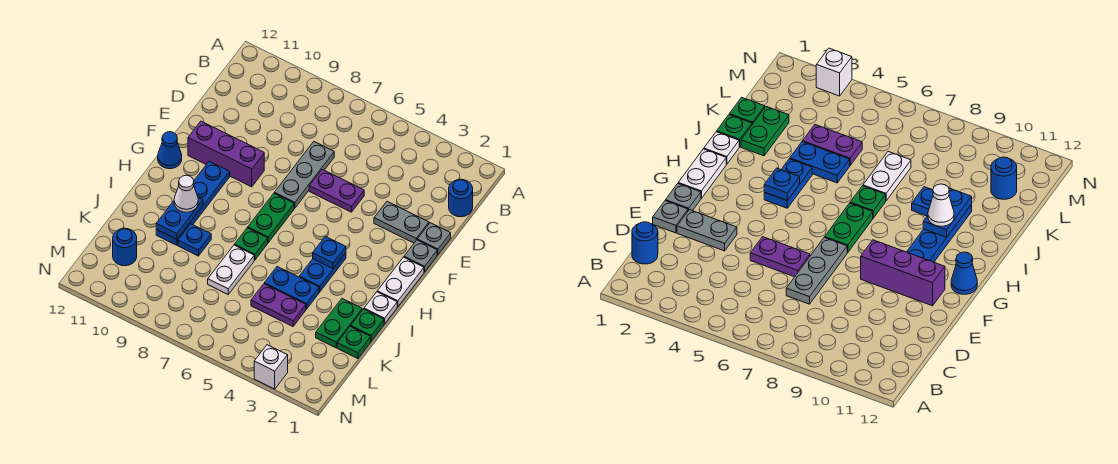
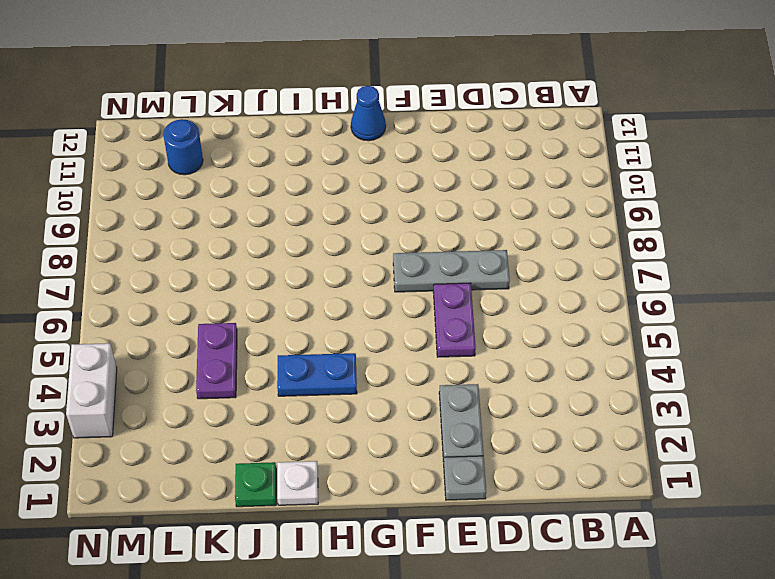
white 1x2 brick [66,343,117,438] -> white 1x1 brick [254,345,288,389]
none -> blue 1x1 round brick [449,179,473,217]
none -> grey 1x1 plate [404,240,437,272]
none -> purple 1x3 brick [188,121,264,187]

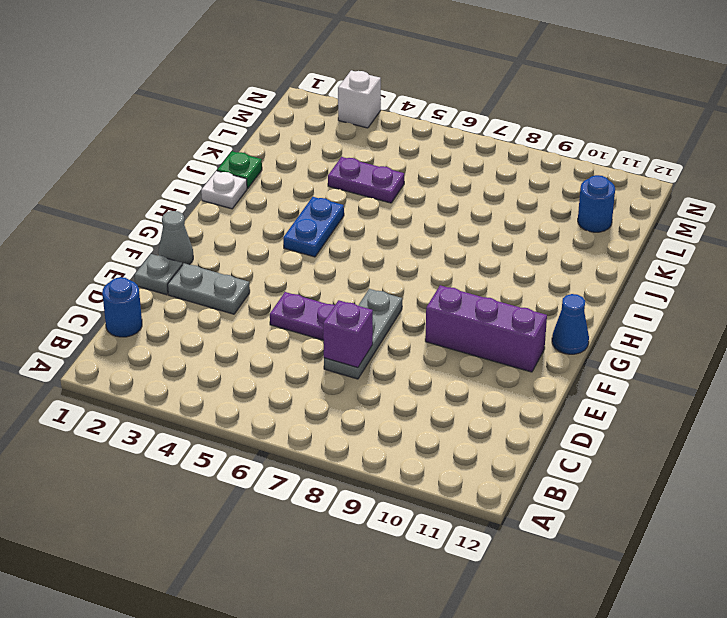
purple 1x1 brick [323,300,373,368] -> none
grey 1x1 cone [158,211,193,265] -> grey 1x1 plate [404,240,437,272]
none -> white 1x2 plate [377,257,424,307]
none -> green 1x2 plate [248,193,294,243]
none -> blue 1x4 plate [156,161,230,245]

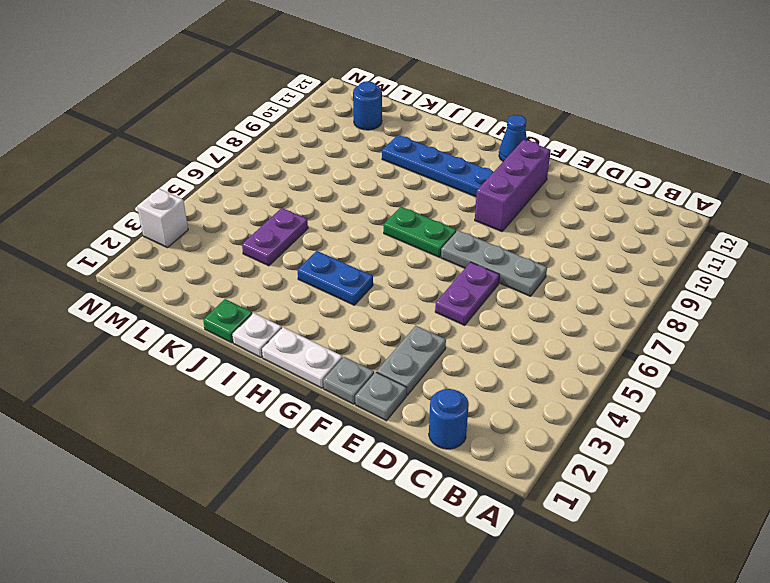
none -> green 1x1 plate [234,228,268,260]
none -> green 1x2 plate [316,299,362,348]
none -> blue 1x2 plate [264,267,319,309]

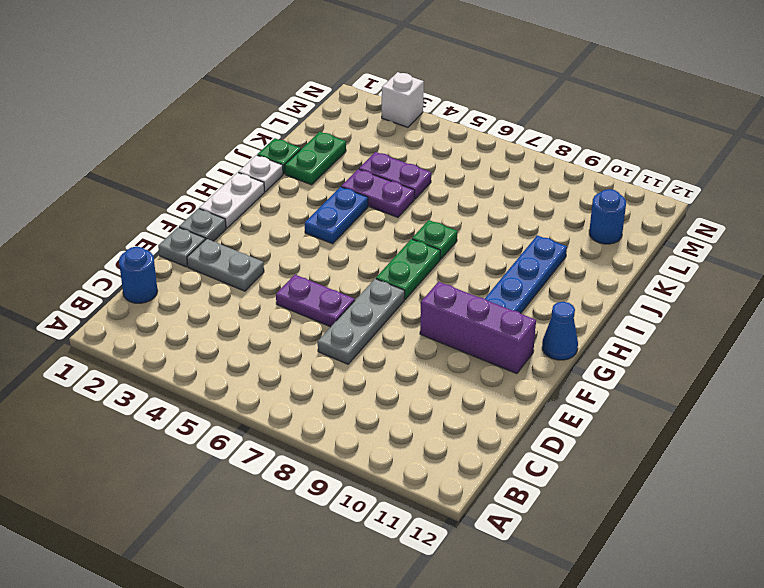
purple 1x2 plate [341,169,415,217] -> blue 1x2 plate [264,267,319,309]
none -> white 1x2 plate [208,245,254,294]
none -> blue 1x1 plate [178,224,211,256]
none -> green 1x1 plate [337,326,371,359]

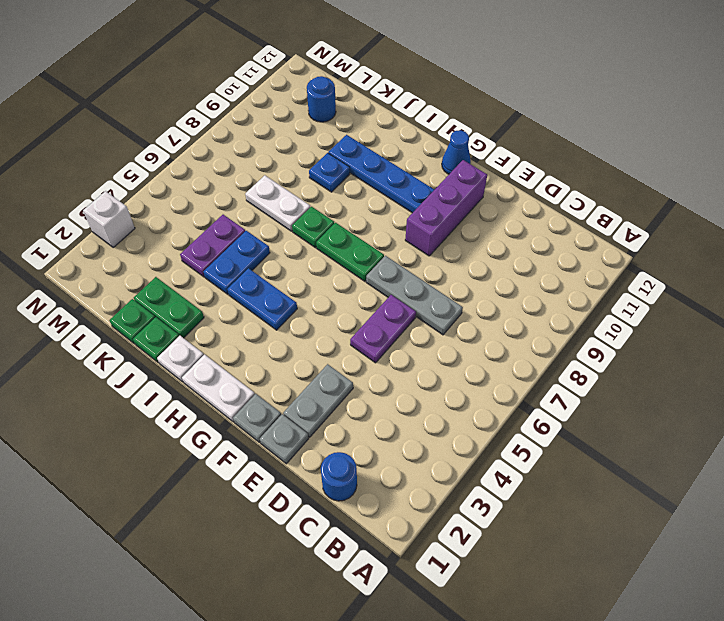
none -> blue 1x1 plate [313,236,346,268]
none -> blue 1x2 plate [156,198,203,239]
none -> white 1x1 cone [174,175,198,212]

